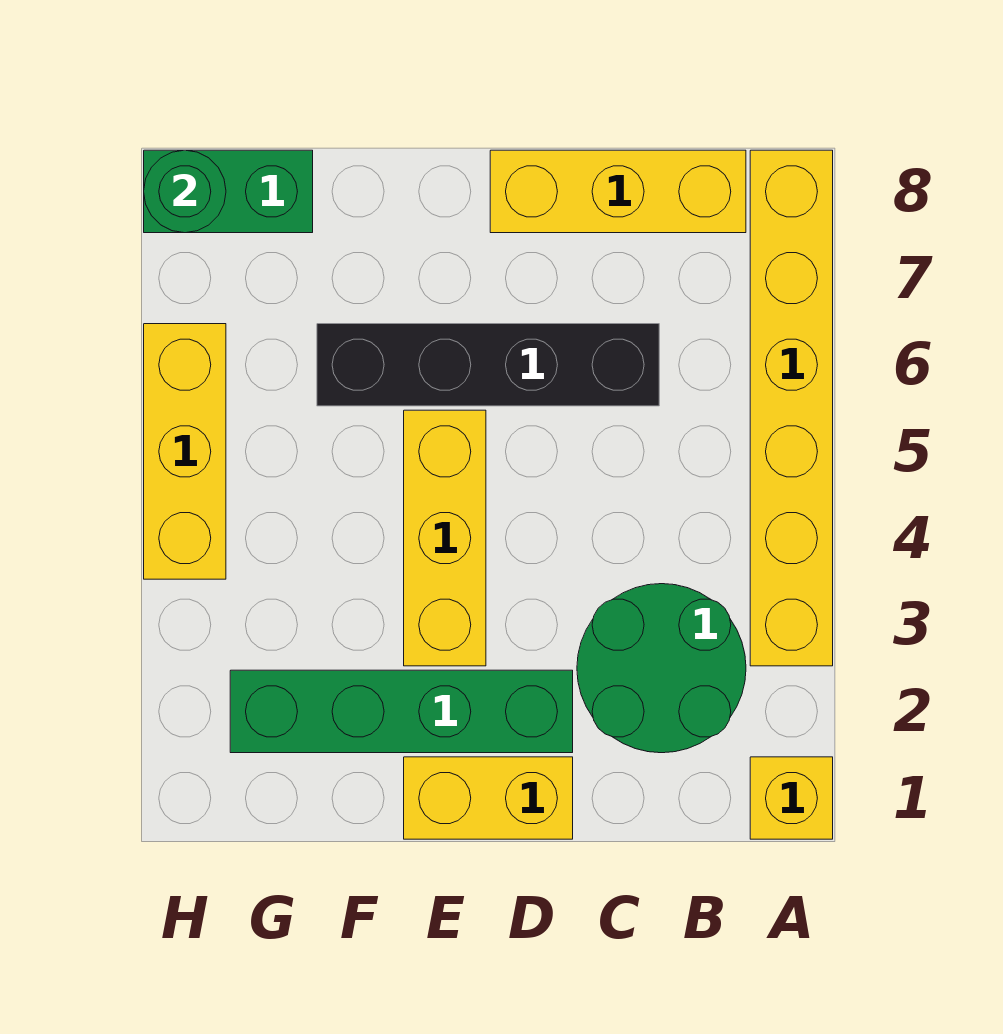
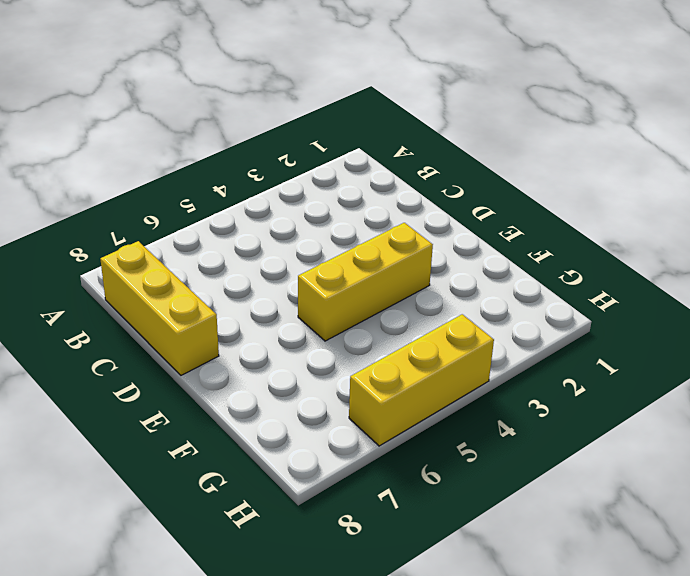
none -> yellow 1x1 brick [750,757,833,839]
none -> yellow 1x6 brick [750,150,833,666]

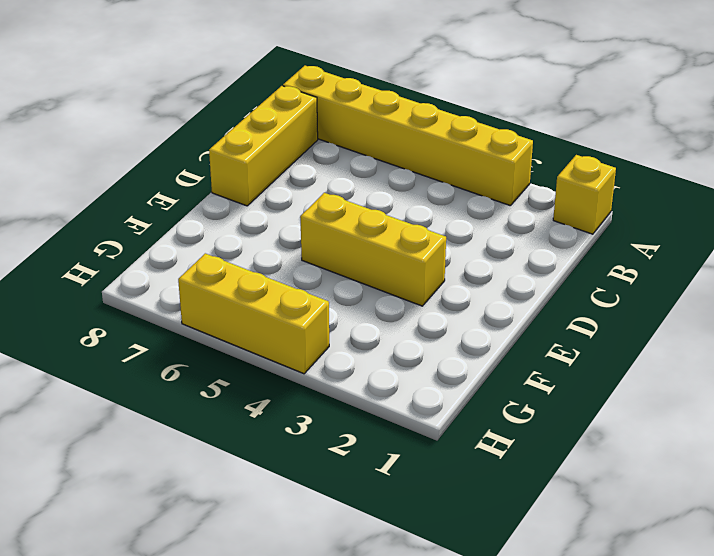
none -> green 2x2 round brick [577,584,746,753]
none -> black 1x4 brick [317,324,659,406]

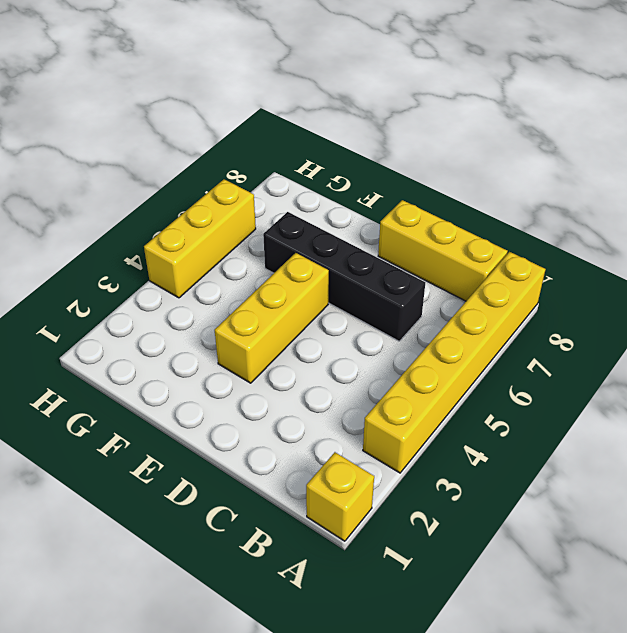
none -> green 2x2 round brick [577,584,746,753]
none -> yellow 1x2 brick [404,757,573,839]

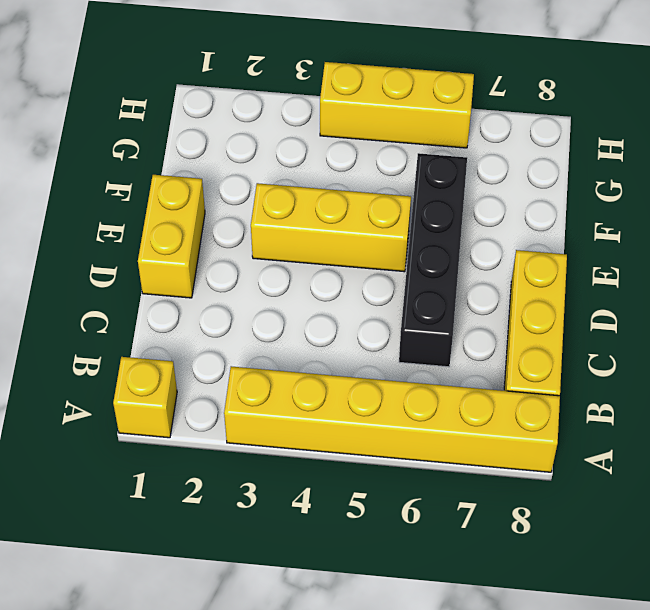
none -> green 2x2 round brick [577,584,746,753]
none -> green 1x4 brick [230,670,573,753]

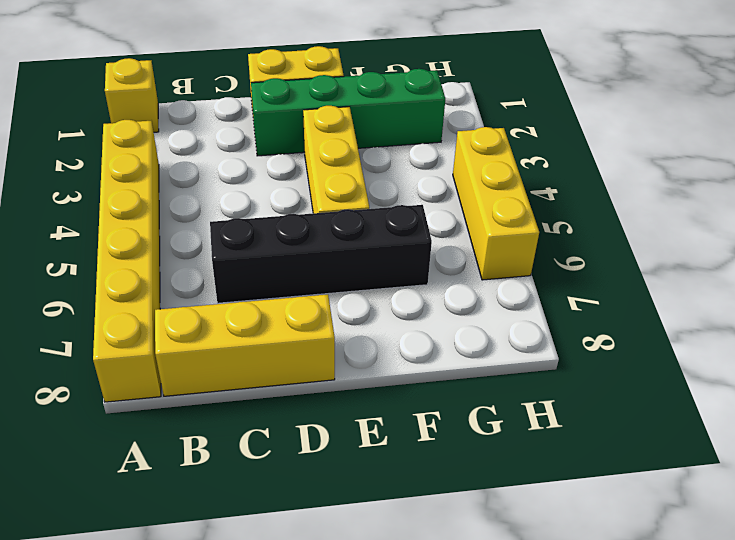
none -> green 2x2 round brick [577,584,746,753]
none -> green 1x2 brick [144,150,313,233]

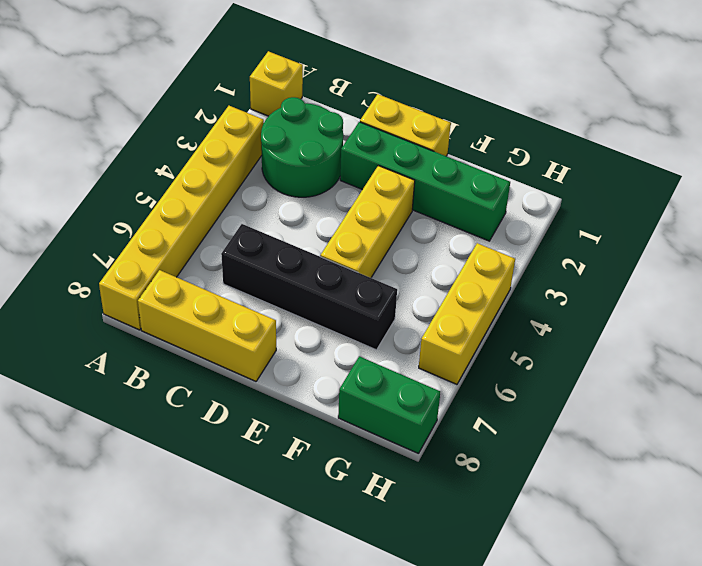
none -> green 1x1 round brick [144,150,226,233]

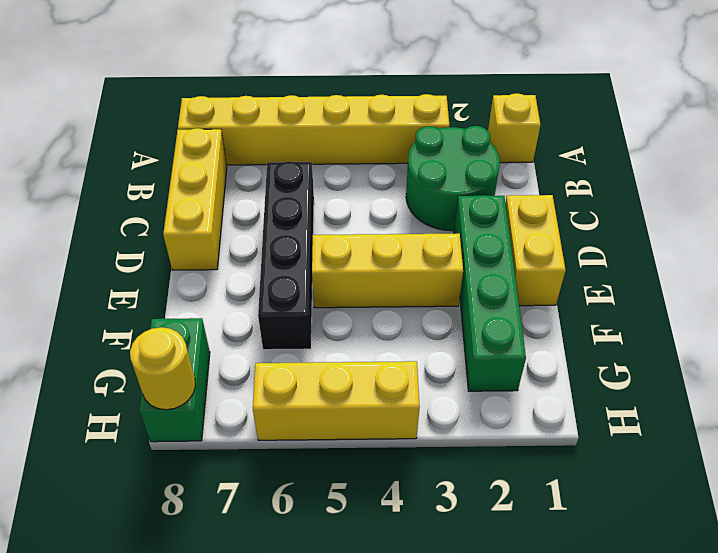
yellow 1x1 round brick [130,327,195,410] -> green 1x1 round brick [144,150,226,233]

